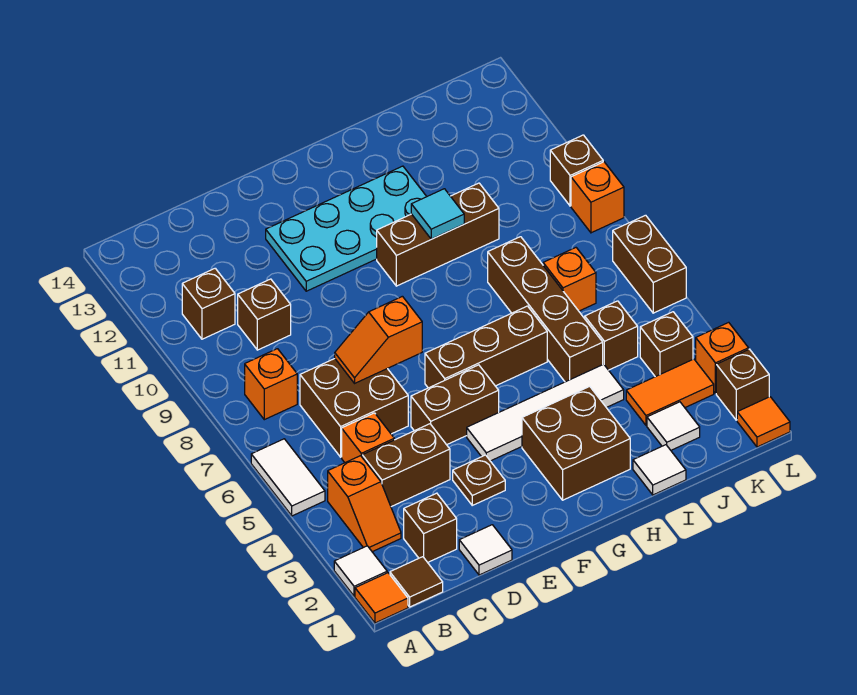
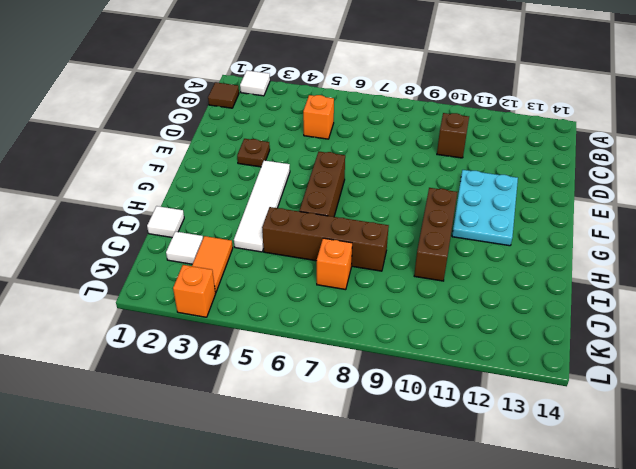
cyan 2x3 plate [452,170,518,246] -> cyan 2x4 plate [266,166,427,291]
none -> orange 1x1 tile [355,573,408,623]
none -> white 1x2 tile [251,439,325,516]
none -> orange 1x2 slope [328,456,401,552]
none -> orange 1x1 brick [245,349,297,420]

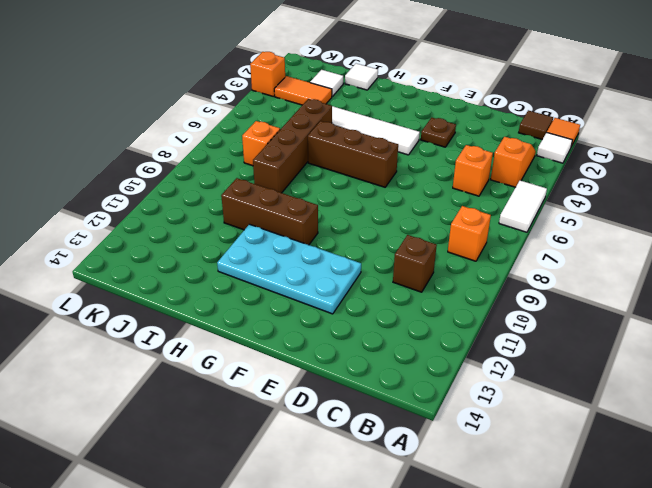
none -> brown 1x1 brick [182,268,235,339]
none -> brown 1x1 brick [404,493,457,562]
none -> brown 1x2 brick [362,424,450,507]
none -> brown 2x2 brick [300,359,408,457]

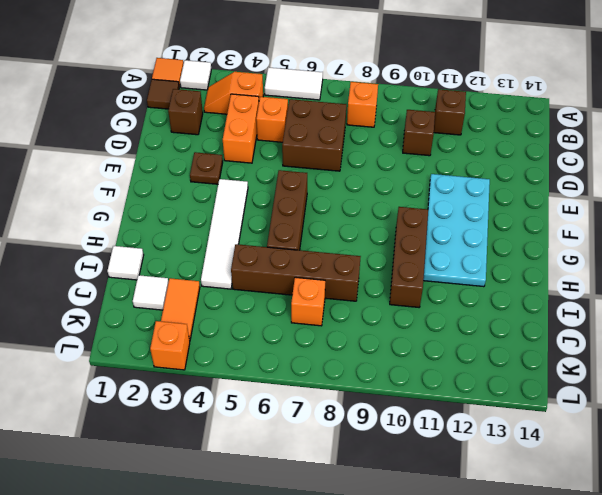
orange 1x2 brick [223,94,259,163] -> brown 1x2 brick [362,424,450,507]
none -> white 1x1 tile [459,525,512,575]
none -> brown 1x2 brick [411,365,499,445]
none -> brown 2x2 brick [522,386,630,500]
none -> brown 1x1 brick [585,301,638,370]

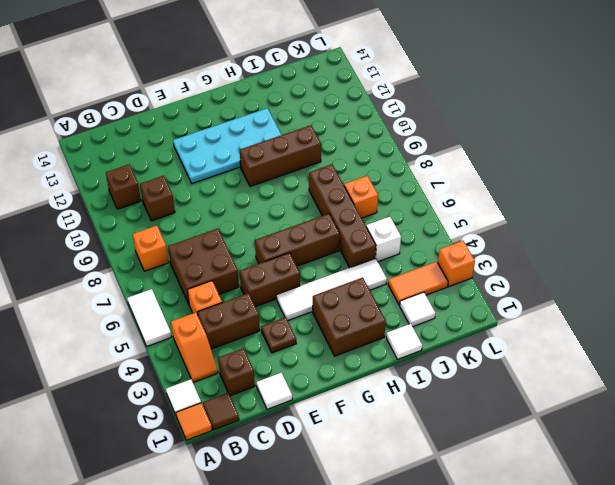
white 1x1 brick [366,217,401,262] -> brown 1x1 brick [585,301,638,370]
none -> brown 1x1 brick [640,312,693,377]
none -> orange 1x1 tile [737,397,790,447]
none -> brown 1x1 brick [716,349,769,420]
none -> brown 1x2 brick [613,215,686,313]

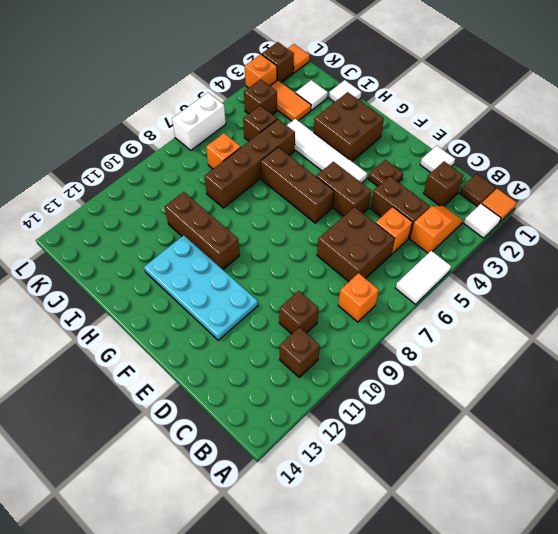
white 1x2 brick [172,93,226,150] -> brown 1x2 brick [613,215,686,313]
none -> orange 1x1 brick [571,162,624,233]
none -> brown 1x1 brick [550,135,603,206]
none -> orange 1x2 slope [335,296,422,383]
none -> cyan 1x1 tile [411,189,464,239]

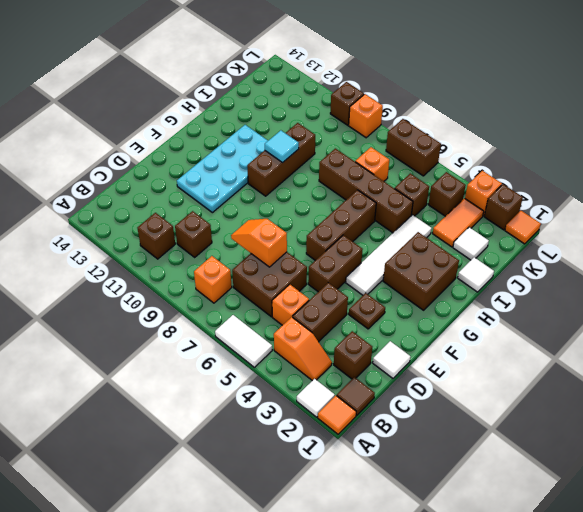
orange 1x2 slope [231,219,287,267] -> orange 1x2 slope turned to [335,296,422,383]

